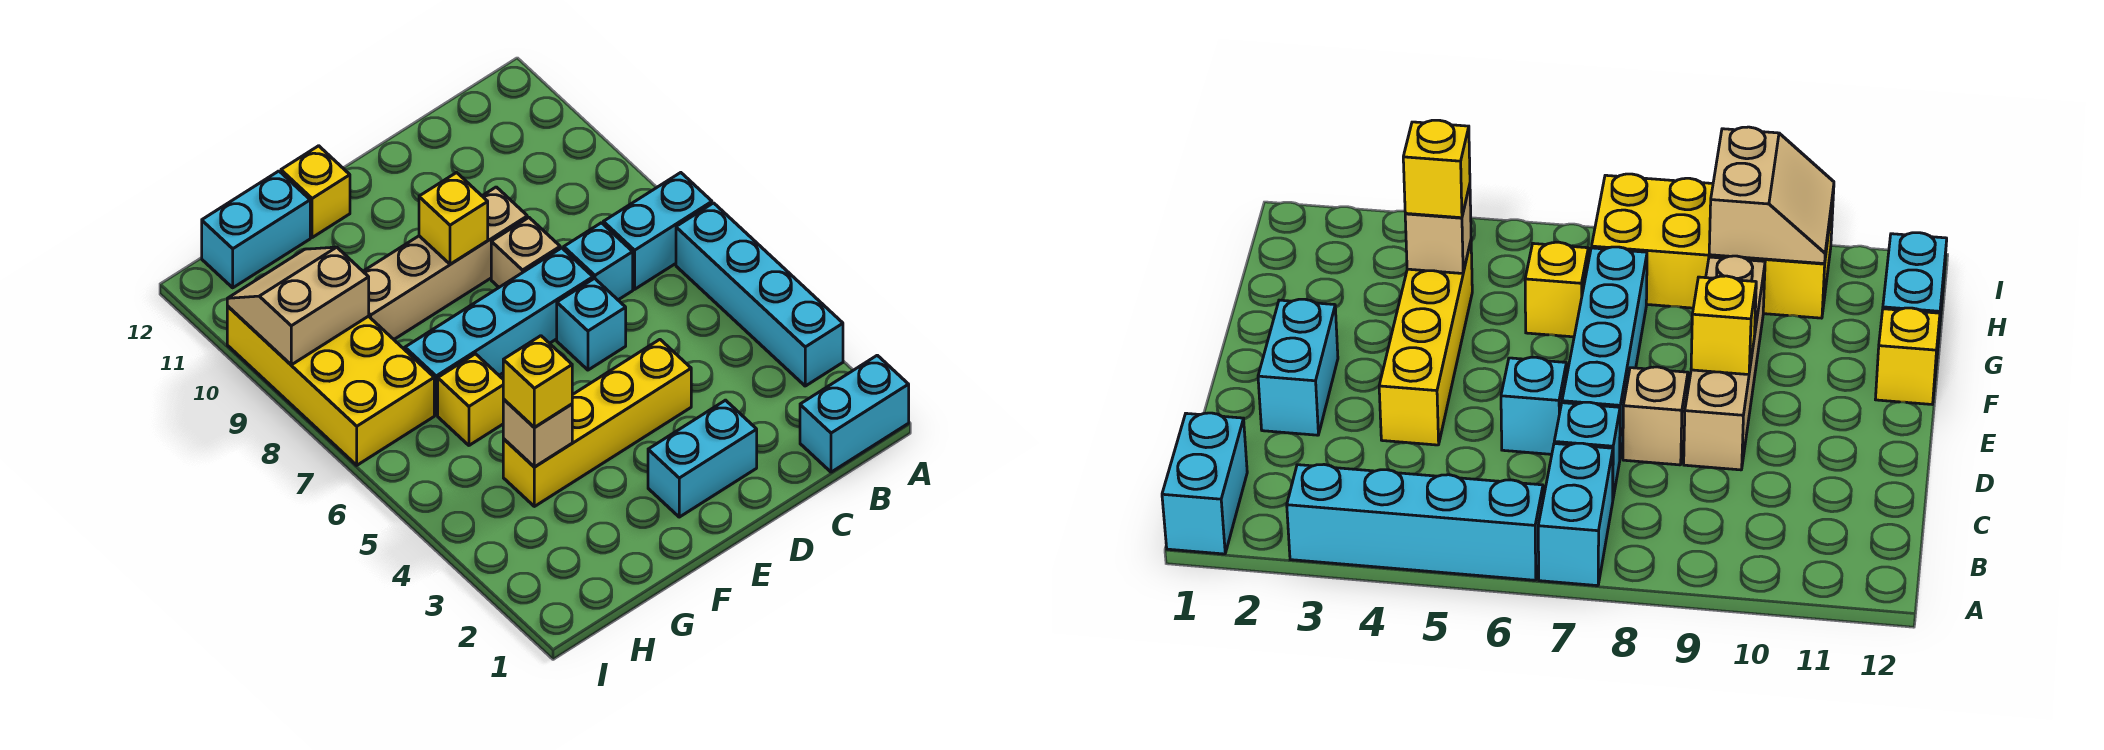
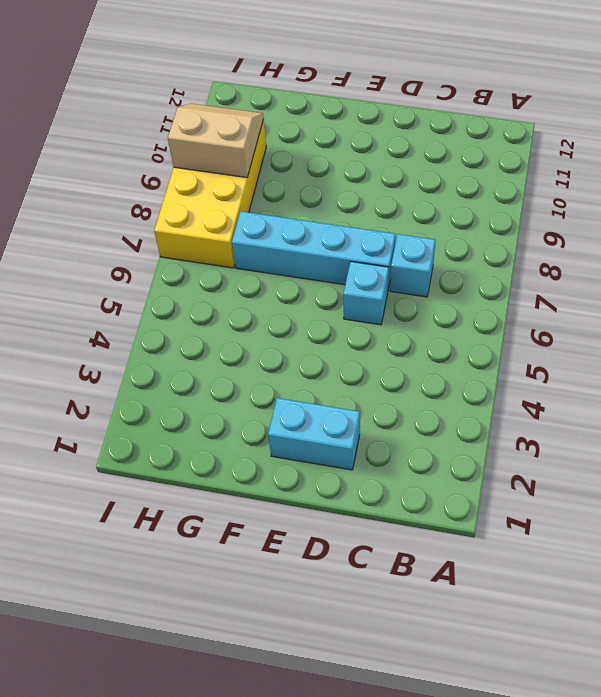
none -> cyan 1x2 brick [800,355,909,472]
none -> cyan 1x4 brick [676,203,843,386]
none -> cyan 1x2 brick [603,173,712,289]

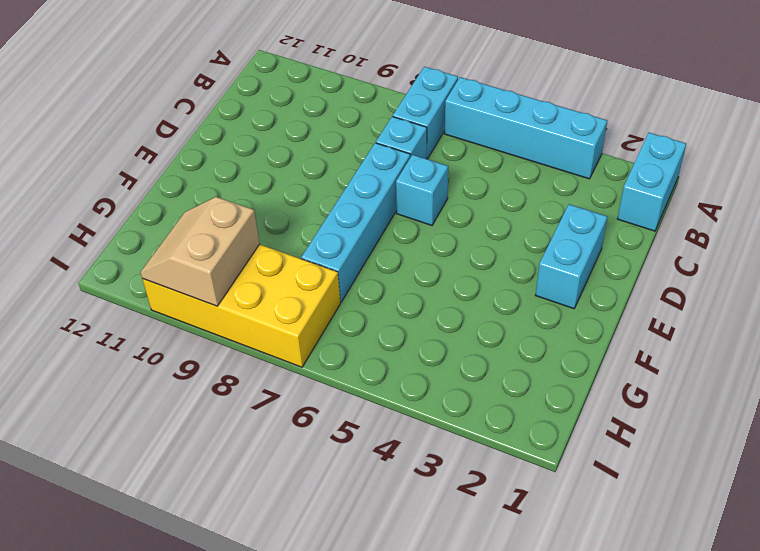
none -> yellow 1x4 brick [503,340,691,506]
none -> tan 1x1 brick [491,218,560,287]
none -> tan 1x4 brick [363,187,527,339]

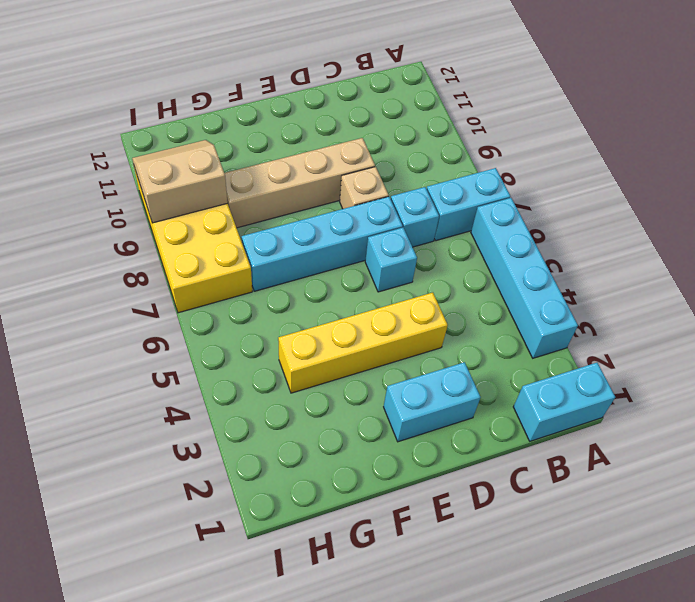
none -> yellow 1x1 brick [281,146,350,238]
none -> yellow 1x1 brick [438,354,503,445]
none -> cyan 1x2 brick [202,171,310,288]

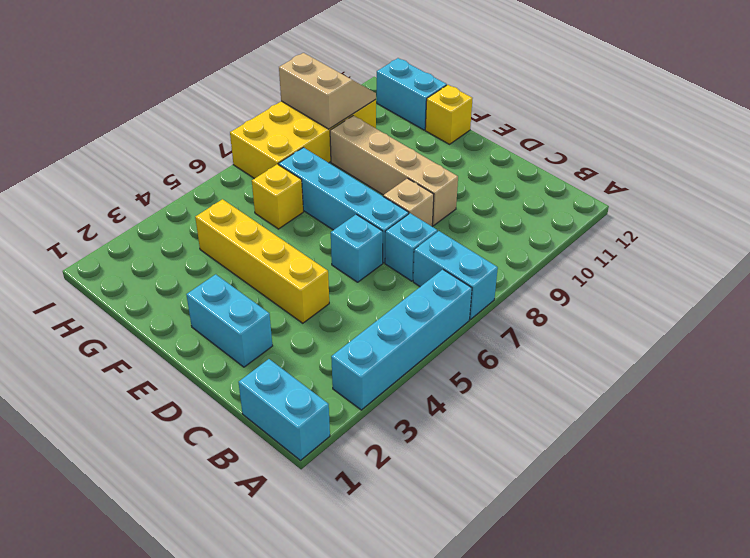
none -> yellow 1x1 brick [419,173,488,264]
none -> tan 1x1 brick [503,399,572,467]
none -> yellow 1x1 brick [503,336,572,428]

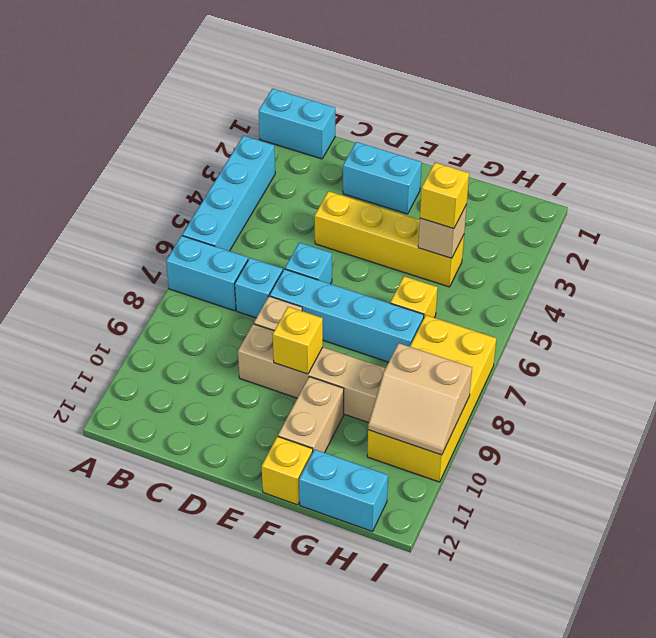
tan 1x2 brick [278,377,344,453] -> none

